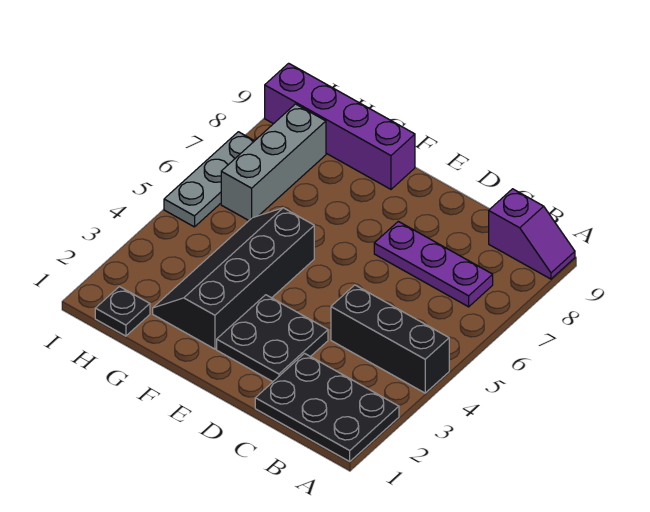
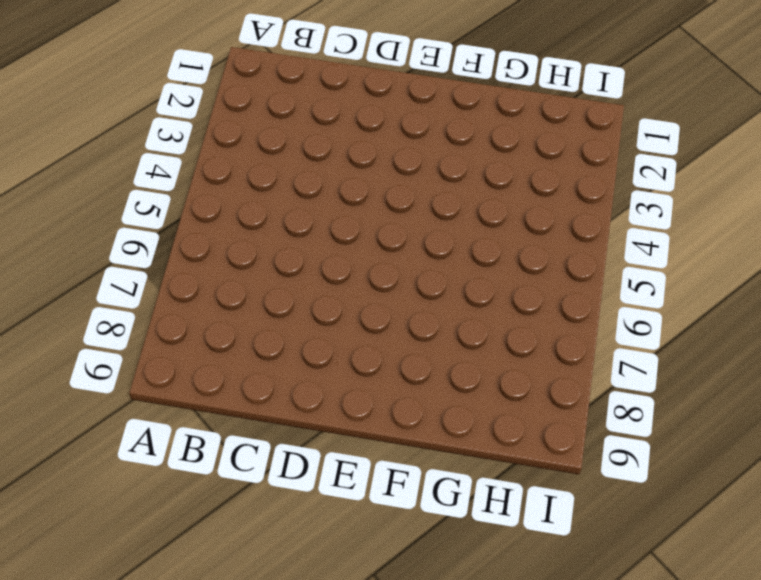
none -> black 2x3 plate [255,353,399,461]
none -> black 1x3 brick [331,285,449,393]

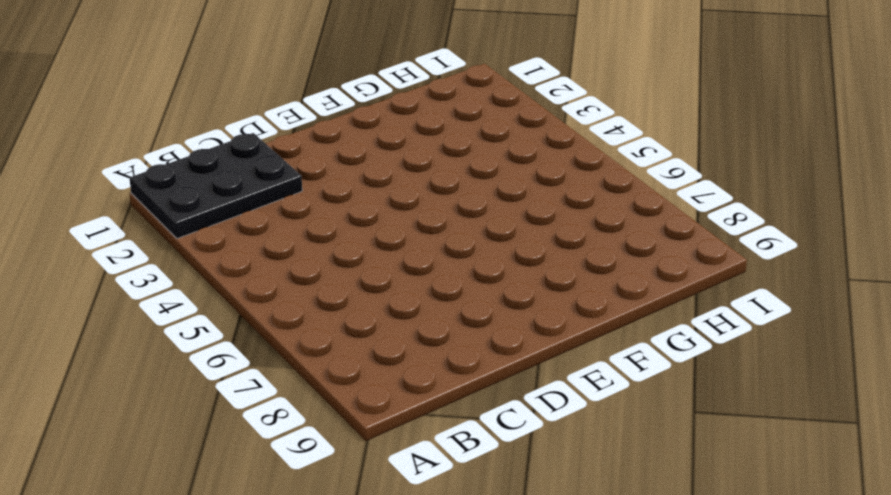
none -> black 1x3 brick [331,285,449,393]
none -> purple 1x2 slope [489,189,575,279]

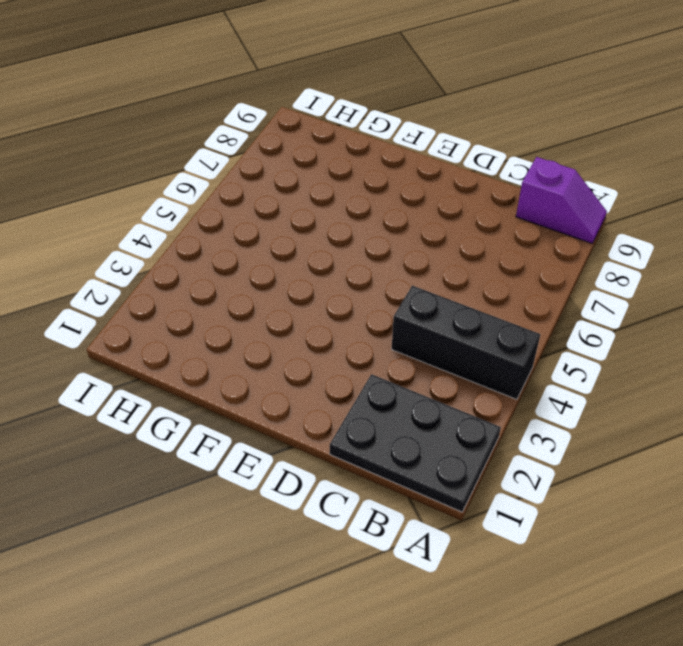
none -> purple 1x3 plate [374,221,493,307]
none -> black 2x2 plate [217,295,328,382]

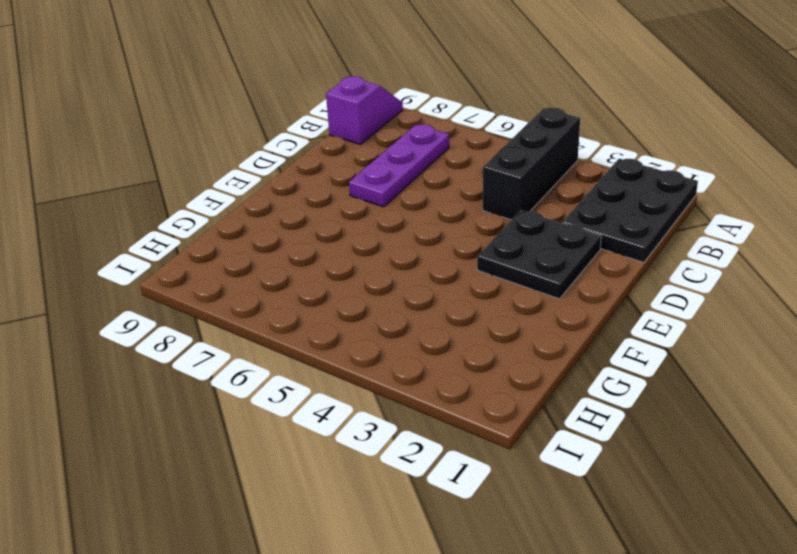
none -> black 2x4 slope [153,208,314,349]
none -> purple 1x4 brick [265,63,415,189]

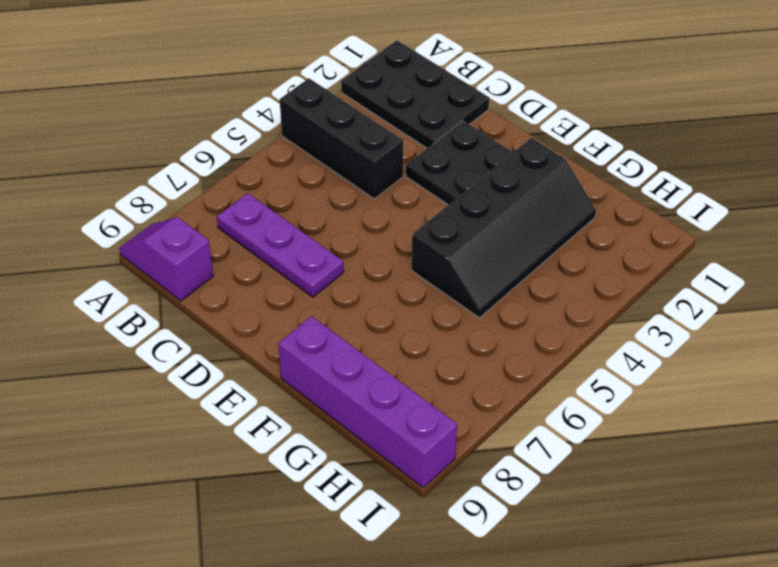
none -> black 1x1 plate [95,287,150,336]
none -> grey 1x3 brick [221,104,326,220]

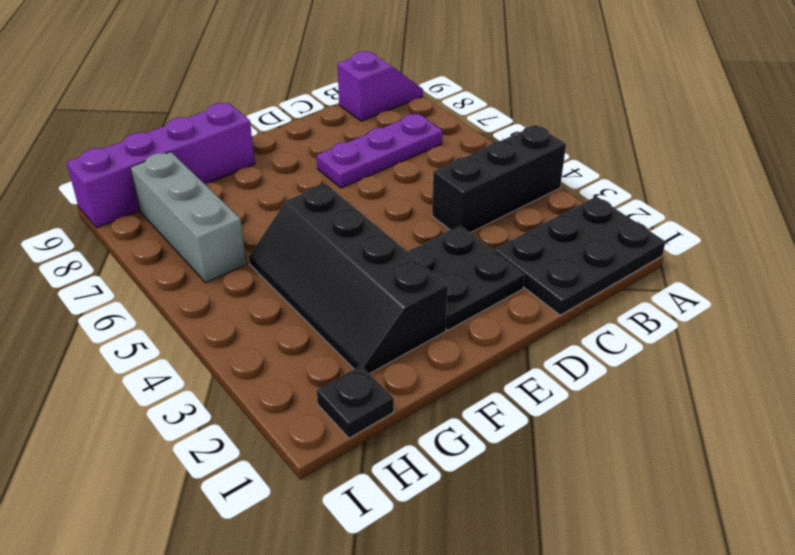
none -> grey 1x3 plate [164,132,254,227]

